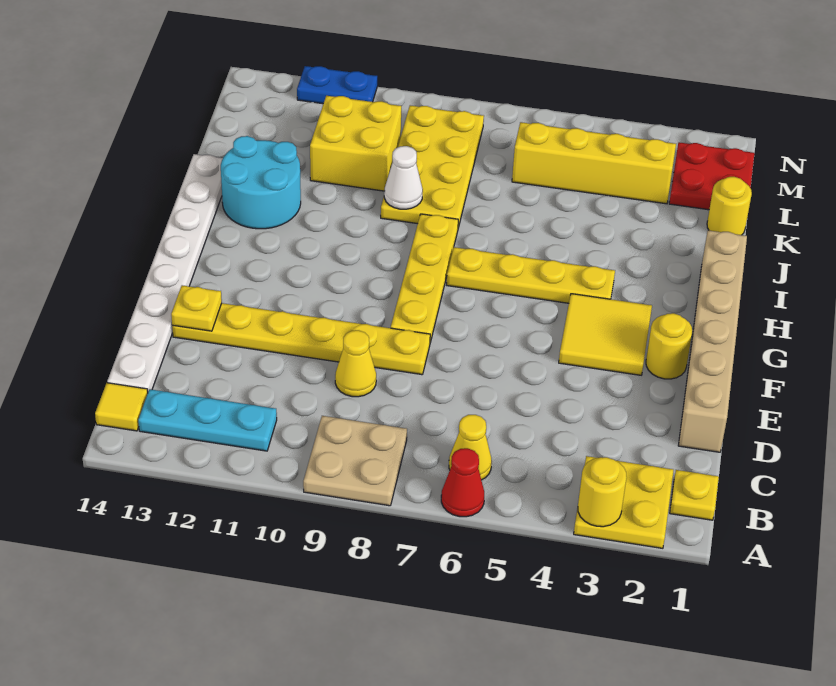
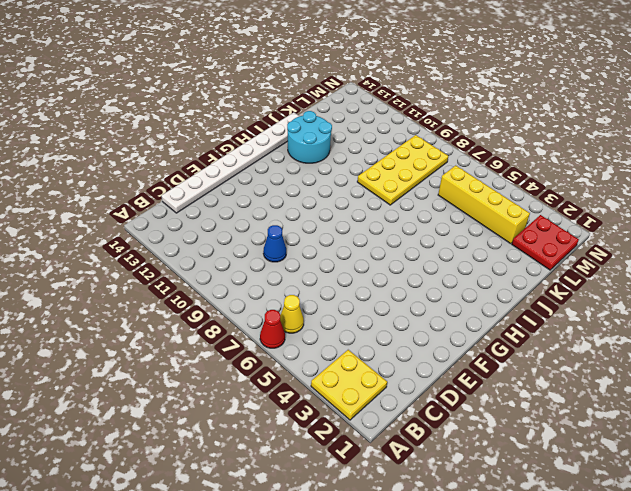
blue 1x1 cone [263,225,286,262] -> yellow 1x1 cone [335,330,376,397]
none -> tan 2x2 plate [303,416,407,506]
none -> yellow 1x1 plate [670,470,719,520]
none -> cyan 1x3 plate [138,389,277,451]

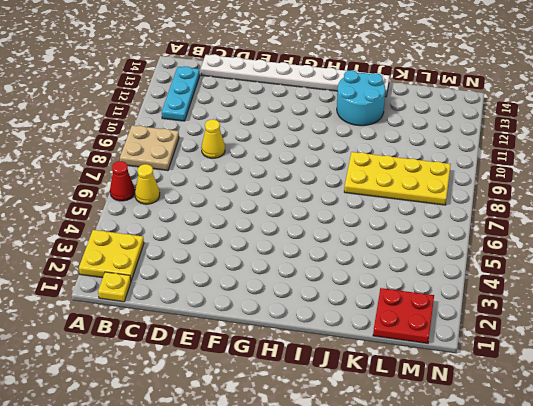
none -> yellow 1x1 tile [95,383,148,431]
none -> tan 1x6 brick [678,230,747,452]
none -> yellow 1x6 plate [172,303,430,375]

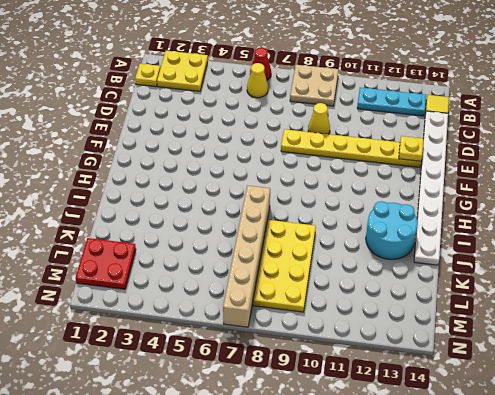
tan 1x6 brick [223,185,270,327] -> tan 1x6 brick moved to [678,230,747,452]
none -> yellow 1x1 round brick [646,313,692,379]
none -> yellow 2x2 tile [559,294,652,375]
none -> yellow 1x4 plate [391,214,458,342]

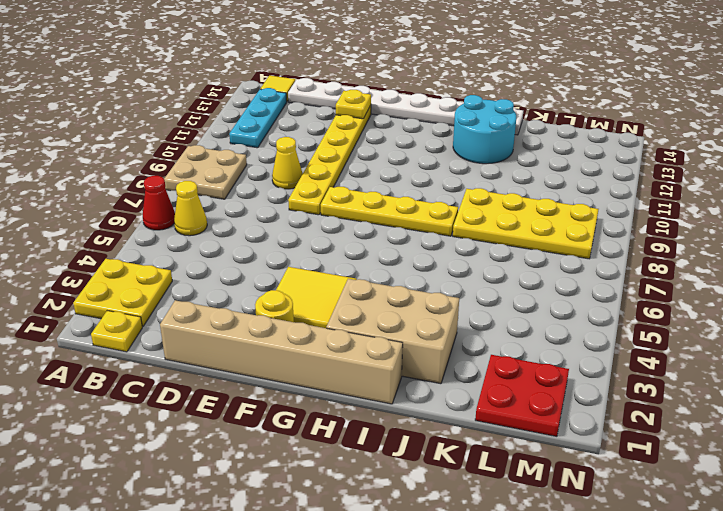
tan 2x3 brick [326,279,459,384] -> none
none -> yellow 1x4 plate [447,247,615,303]
none -> yellow 1x1 round brick [707,177,752,235]
none -> yellow 2x2 brick [310,96,401,191]

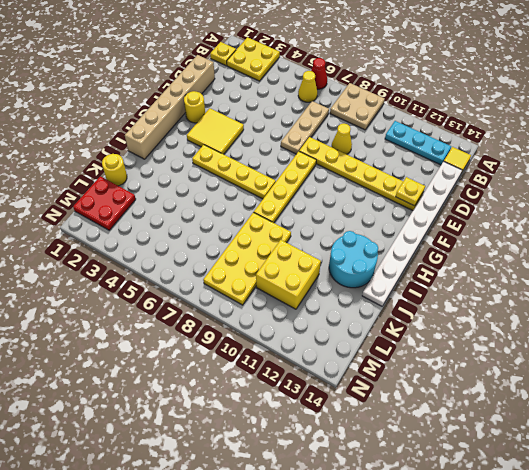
tan 1x3 plate [281,101,329,154] -> none
none -> yellow 1x4 brick [512,122,676,204]
none -> blue 1x2 plate [297,66,377,104]
none -> yellow 1x1 round brick [578,457,627,527]

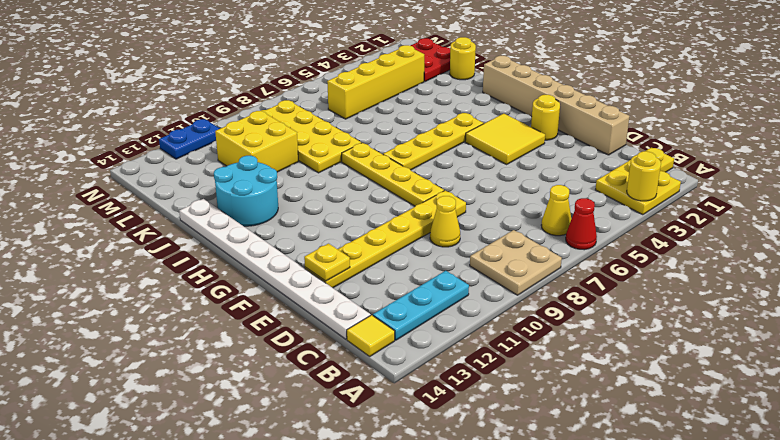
none -> white 1x1 cone [384,146,423,209]

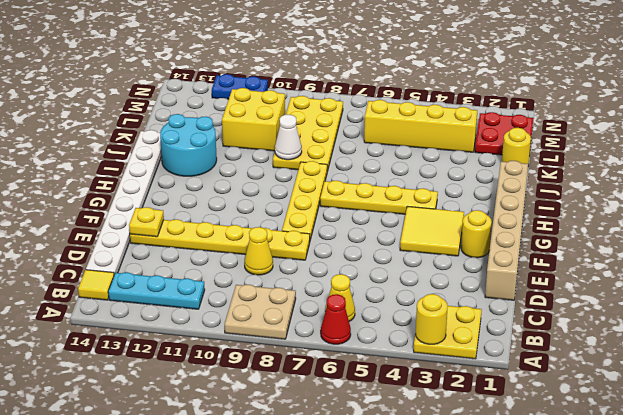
none -> yellow 1x1 plate [670,470,719,520]

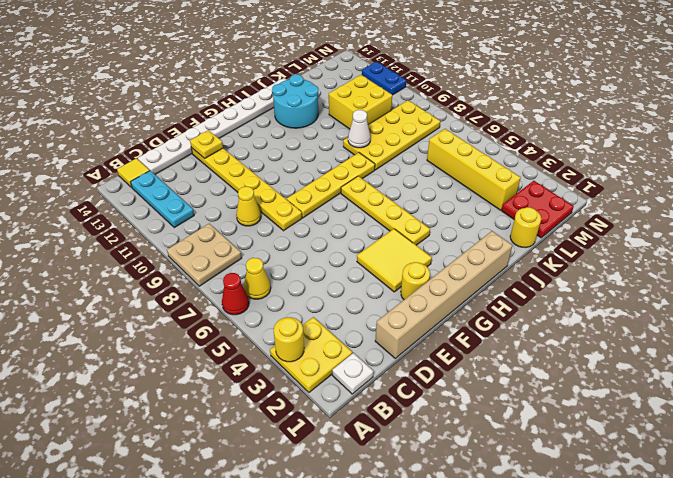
white 1x1 plate [332,353,373,394] -> yellow 1x1 plate [670,470,719,520]

